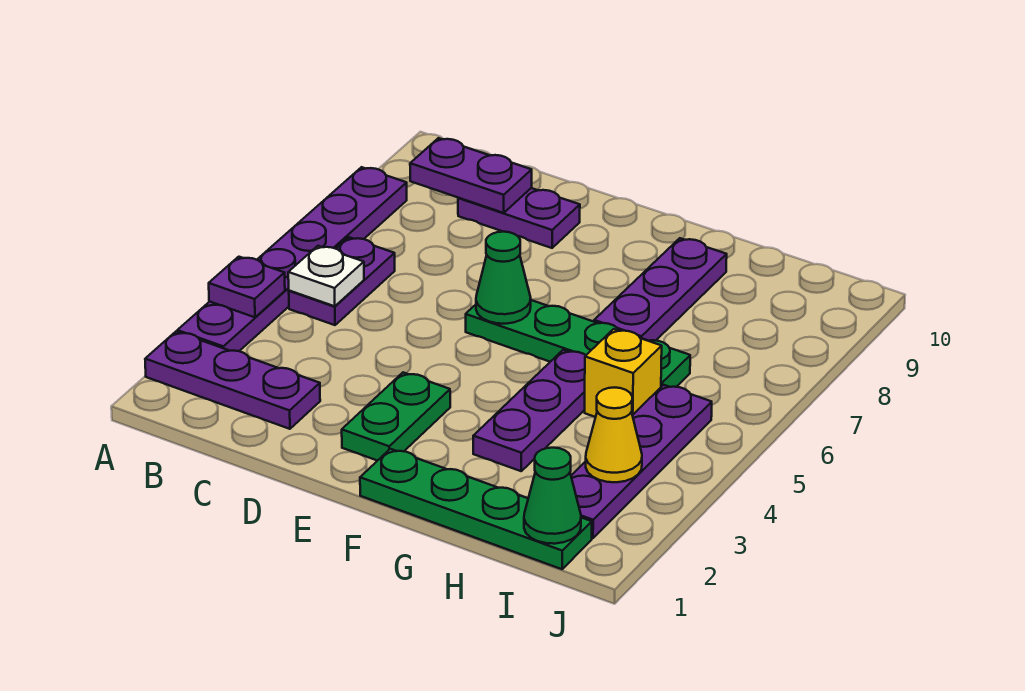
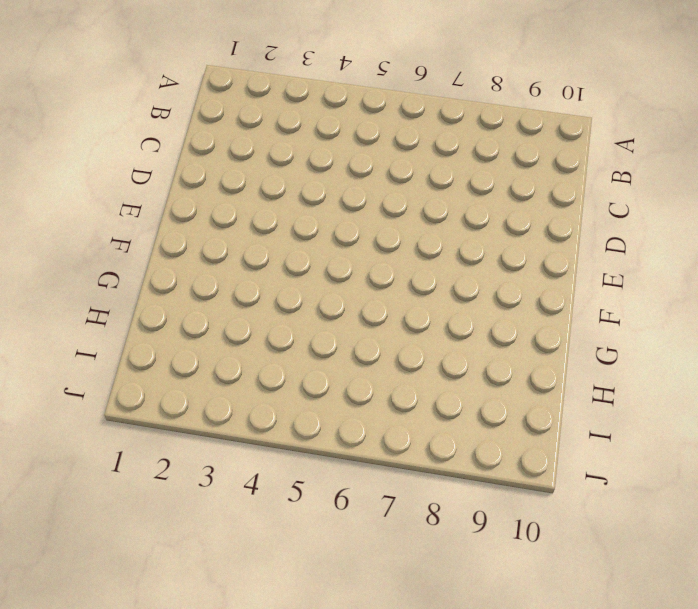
none -> purple 1x3 plate [145,332,320,429]
none -> purple 1x6 plate [177,167,407,351]
none -> purple 1x2 plate [289,237,395,325]

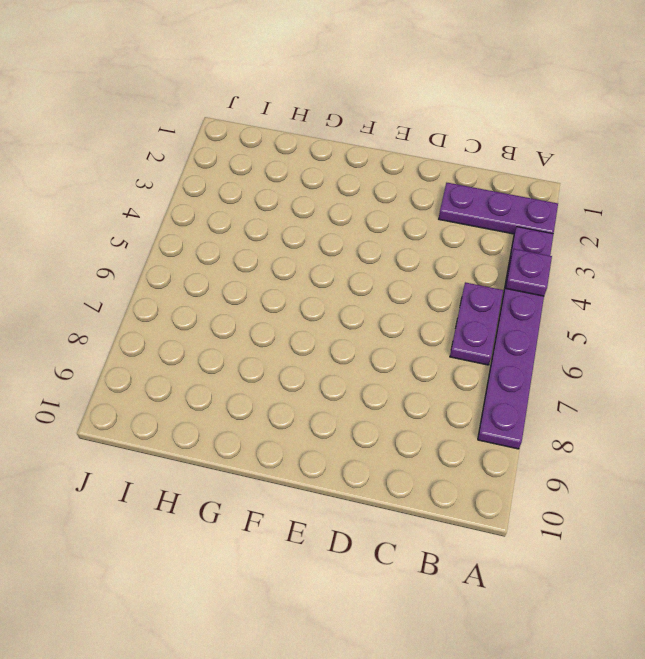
none -> purple 1x2 plate [458,188,580,248]
none -> green 1x2 plate [342,373,450,461]
none -> green 1x4 plate [466,300,690,387]

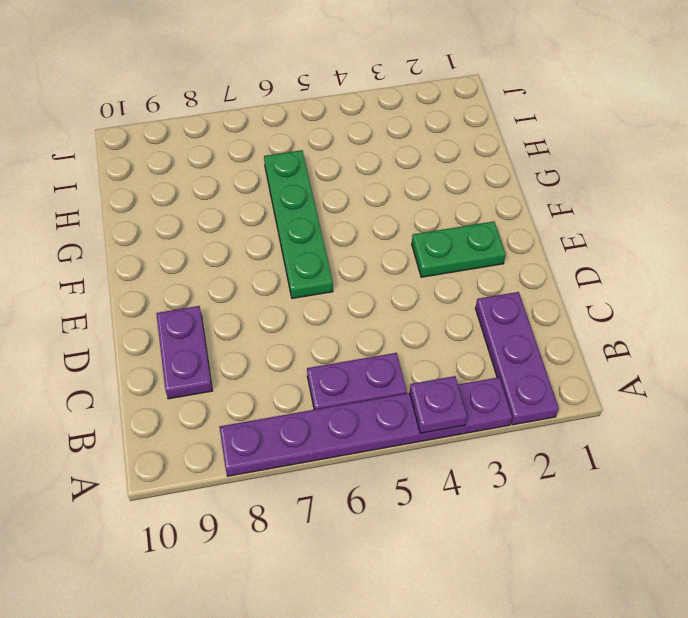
none -> green 1x4 plate [360,449,592,569]
none -> purple 1x3 plate [473,350,586,471]
none -> purple 1x3 plate [594,238,727,341]

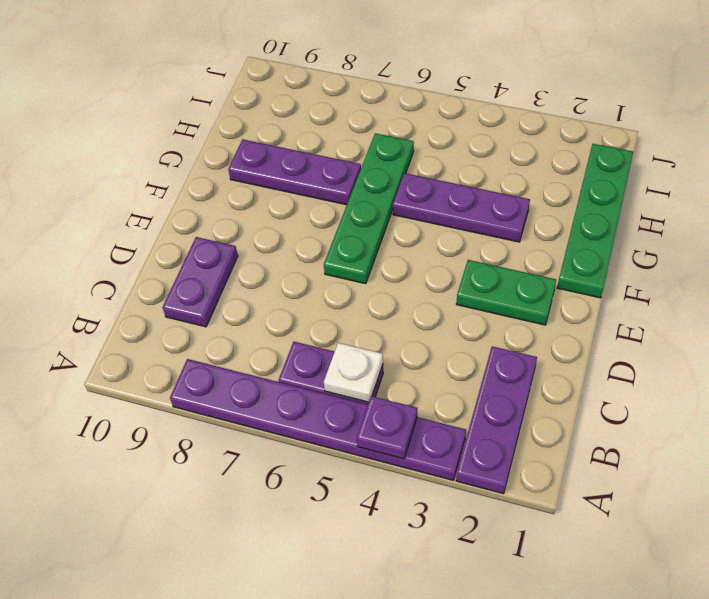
none -> yellow 1x1 brick [585,329,662,417]
none -> purple 1x4 plate [571,385,712,538]
none -> purple 1x2 plate [410,138,532,213]

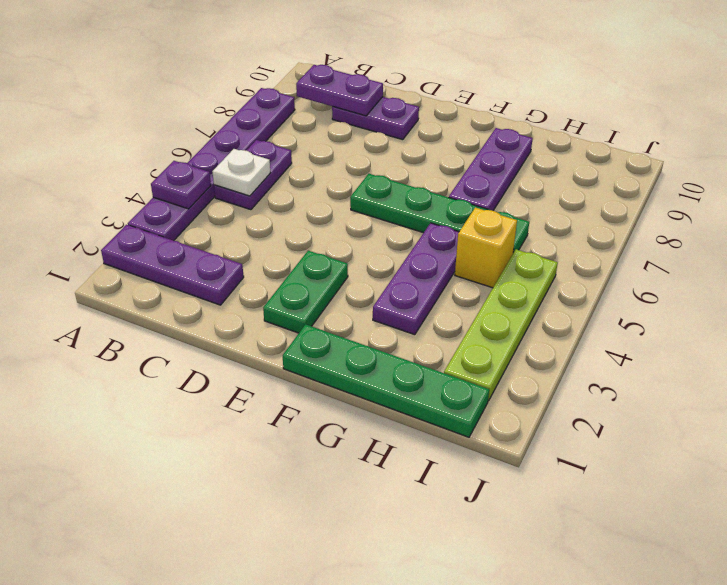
lime 1x4 plate [444,249,558,401] -> purple 1x4 plate [571,385,712,538]
none -> green 1x1 cone [476,232,531,324]
none -> green 1x1 cone [524,448,581,544]
none -> yellow 1x1 cone [586,387,642,482]

